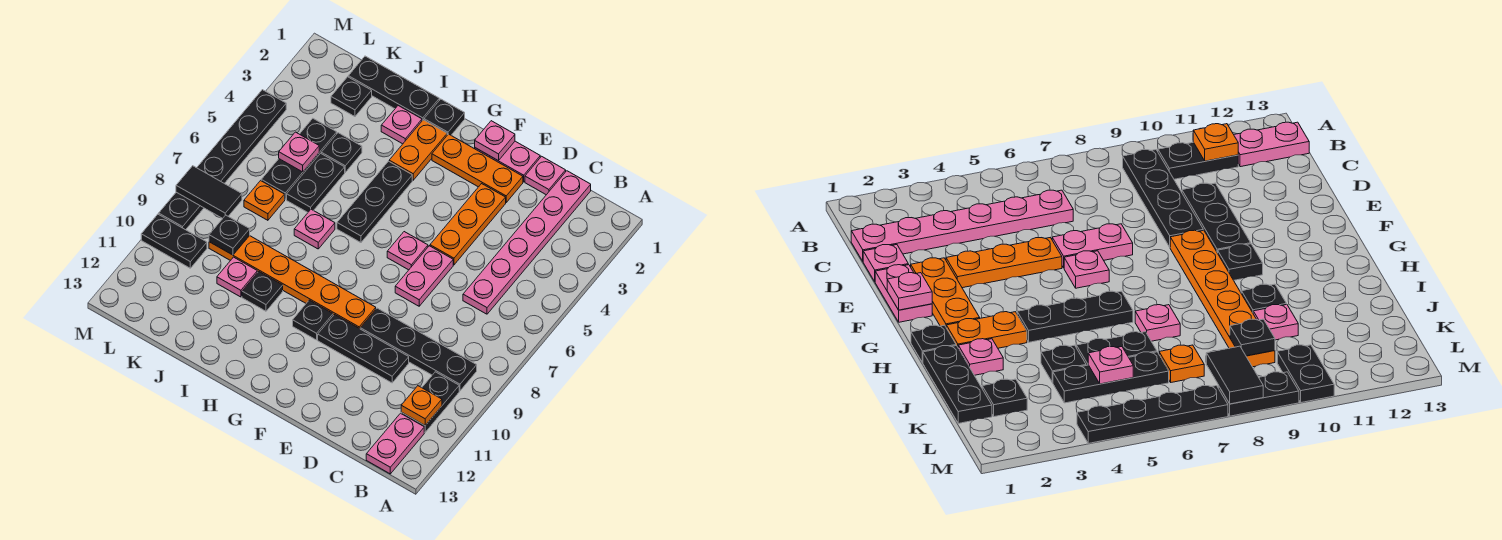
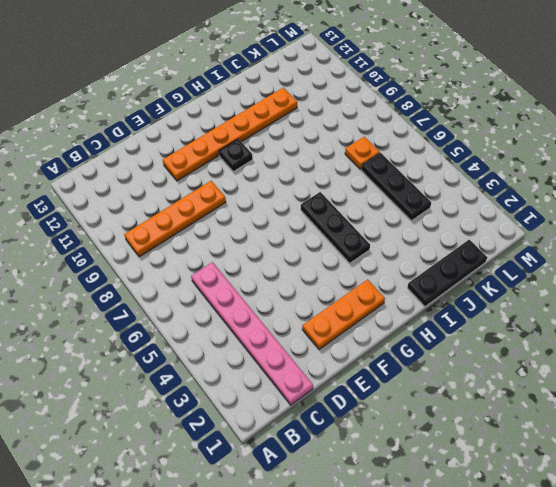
orange 1x4 plate [124,181,226,257] -> black 1x4 plate [360,308,477,391]
orange 1x6 plate [163,88,297,181] -> orange 1x6 plate moved to [209,236,376,329]
none -> black 1x2 plate [401,372,459,432]
none -> pink 1x2 plate [366,413,424,474]
none -> pink 1x1 plate [525,156,566,195]
none -> black 1x3 plate [318,315,409,383]

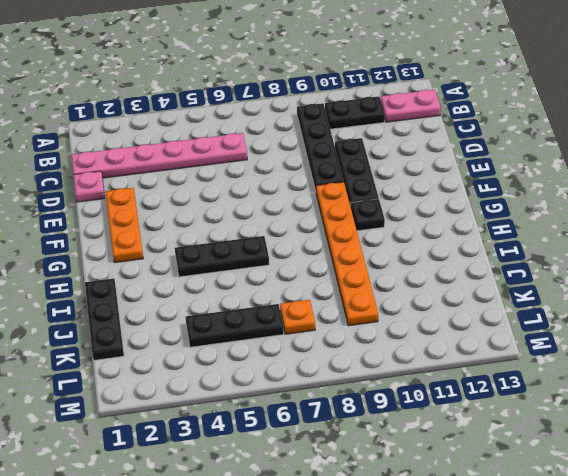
none -> pink 1x2 plate [475,141,540,182]
none -> orange 1x3 plate [430,184,506,265]
none -> pink 1x2 plate [395,246,453,306]
none -> pink 1x1 plate [387,232,428,270]

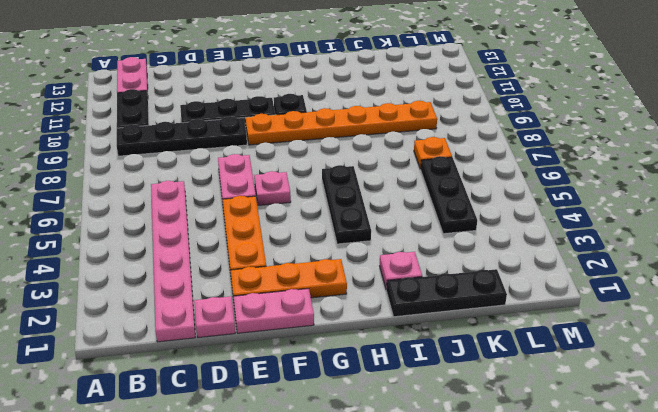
none -> black 1x1 plate [424,99,465,135]
none -> orange 1x2 plate [389,120,447,180]
none -> pink 1x1 plate [294,209,335,249]
none -> black 1x1 plate [242,272,283,311]

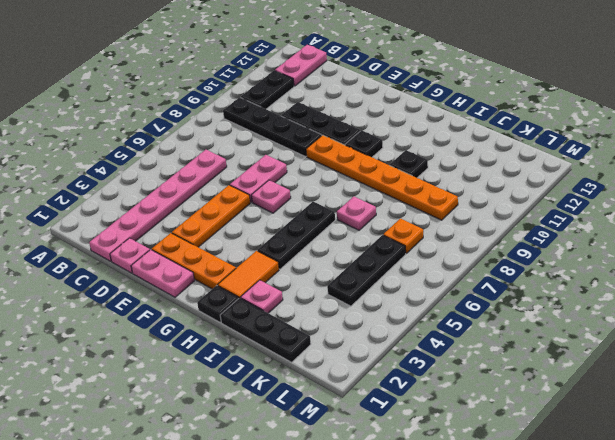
orange 1x2 tile [218,251,279,298] -> orange 1x2 plate [389,120,447,180]
none -> black 1x1 plate [321,133,362,172]
none -> black 1x2 plate [287,153,345,212]
none -> pink 1x1 plate [217,257,257,297]
none -> black 1x1 plate [331,77,372,117]

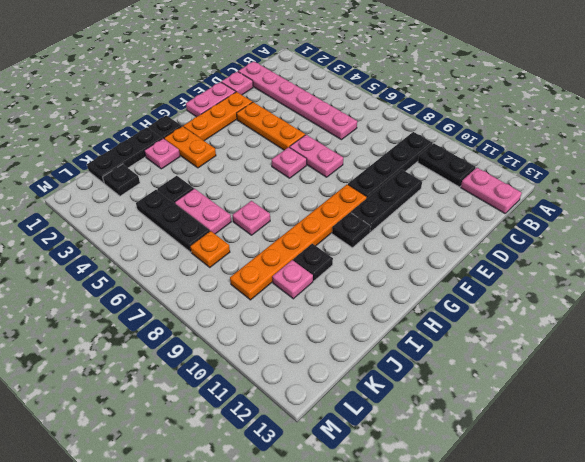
pink 1x2 plate [175,188,231,234] -> black 1x2 plate [287,153,345,212]
none -> black 1x3 plate [337,161,412,243]
none -> black 1x2 plate [141,214,207,268]
none -> black 1x4 plate [197,90,286,184]
none -> black 1x2 plate [159,192,204,230]

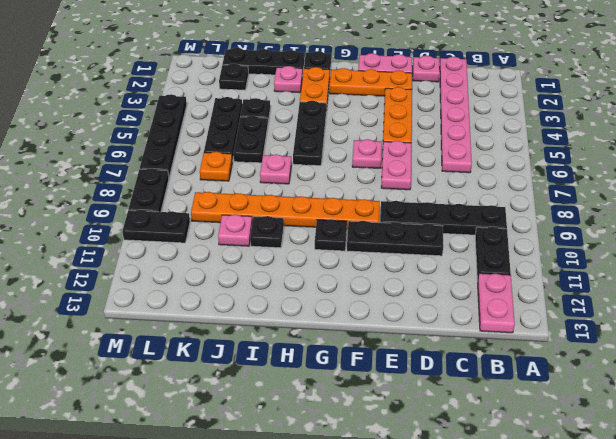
none -> orange 1x1 plate [401,386,442,425]
none -> pink 1x1 plate [475,121,515,161]
none -> pink 1x1 plate [279,132,319,172]
none -> black 1x1 plate [209,215,250,255]

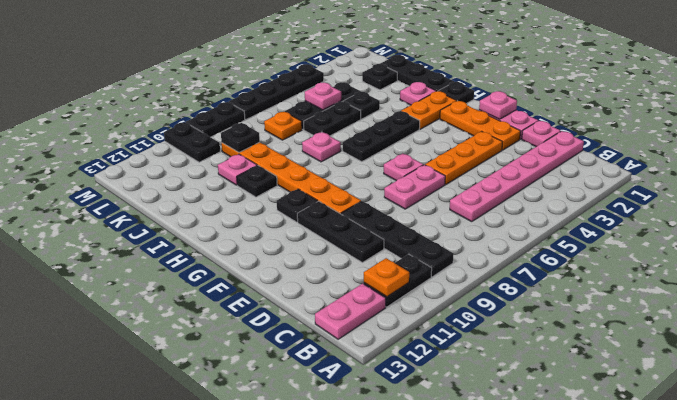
none -> black 1x2 tile [176,166,242,218]

